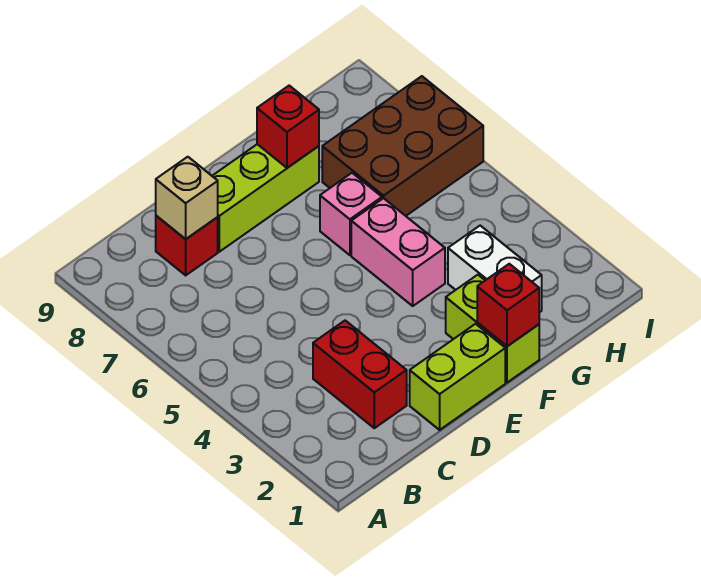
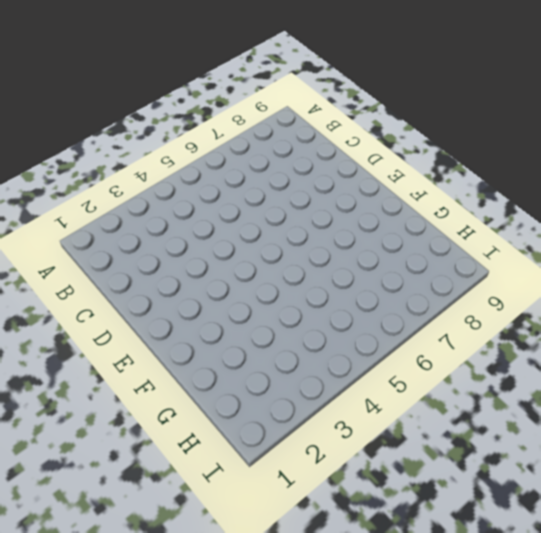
none -> red 1x2 brick [313,321,407,428]
none -> red 1x1 brick [156,216,218,275]
none -> lime 1x2 brick [410,324,505,430]

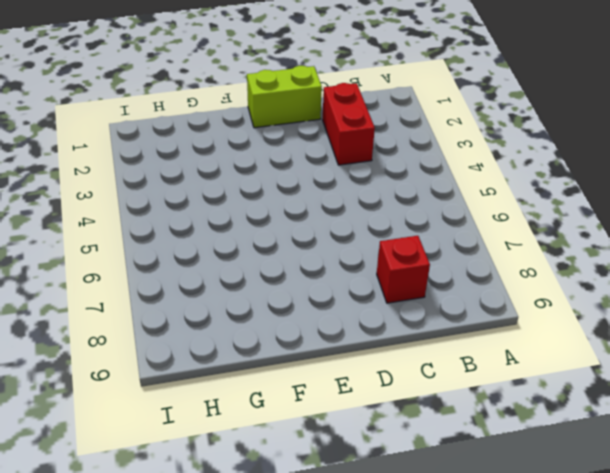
none -> lime 1x3 brick [213,144,319,252]
none -> lime 1x2 brick [446,275,539,383]
none -> pink 1x2 brick [351,198,445,306]

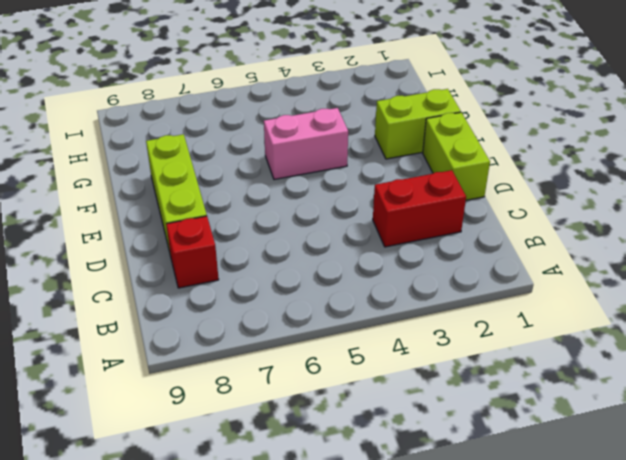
none -> pink 1x1 brick [320,173,382,255]
none -> white 1x2 brick [448,226,542,312]
none -> brown 2x3 brick [322,76,483,216]

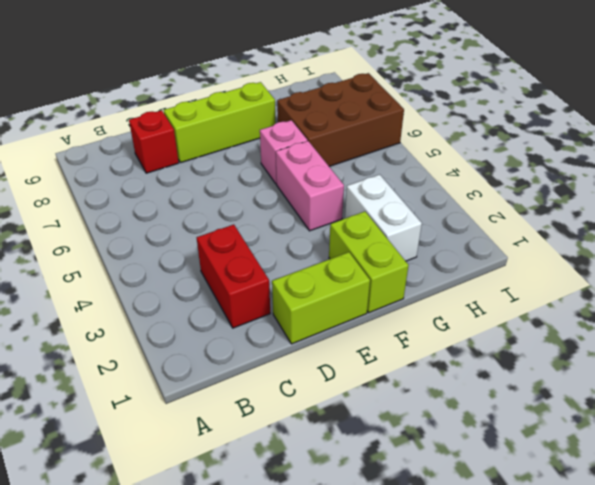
none -> tan 1x1 brick [156,157,218,239]
none -> red 1x1 brick [477,264,539,346]
none -> red 1x1 brick [257,86,319,168]

